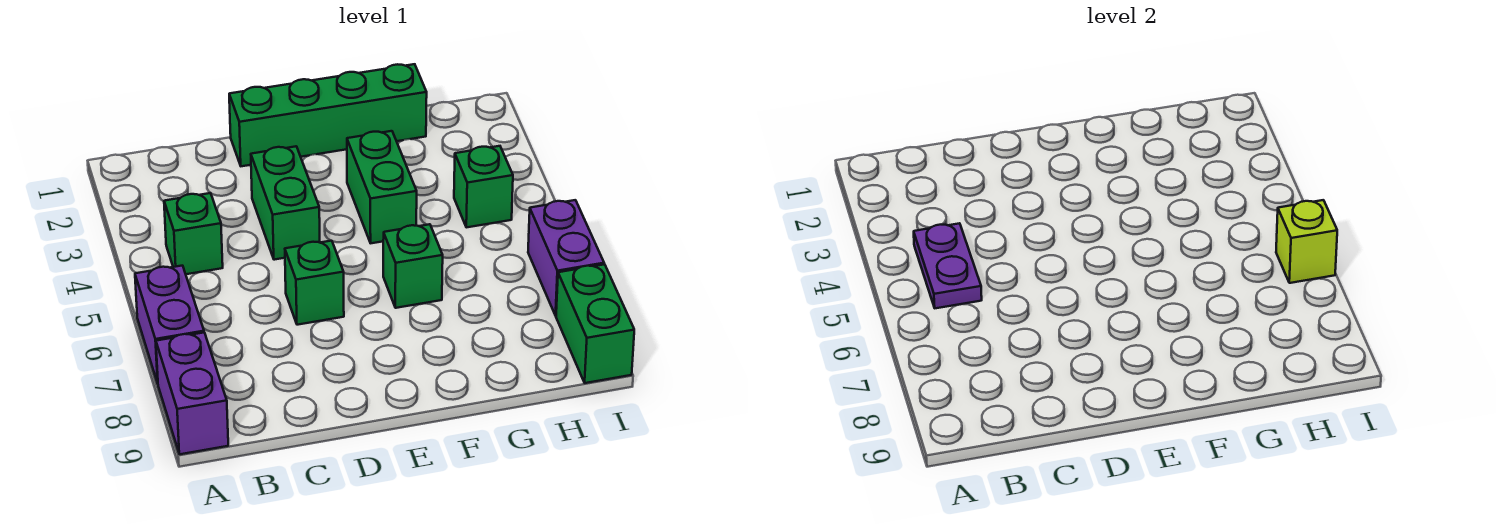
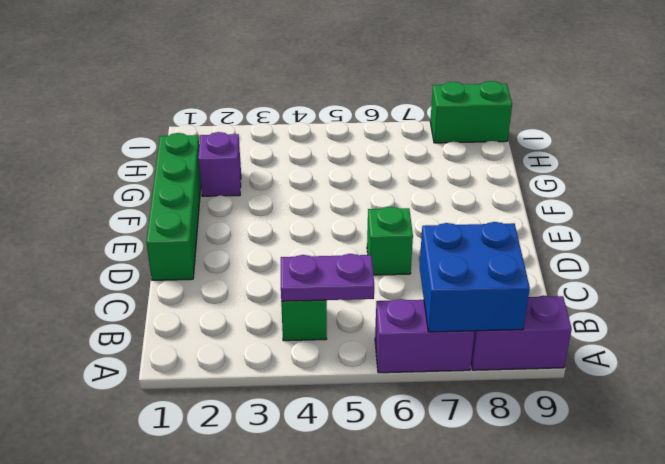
blue 2x2 brick [420,222,530,332] -> none
purple 1x1 brick [198,132,241,196] -> none
none -> green 1x2 brick [251,146,320,260]
none -> green 1x2 brick [347,131,417,243]
none -> green 1x1 brick [383,224,443,308]

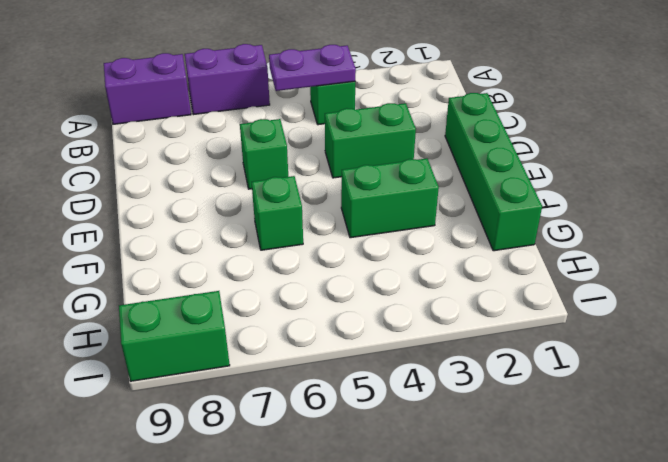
none -> green 1x1 brick [454,146,513,227]
none -> purple 1x2 brick [528,200,604,316]
none -> lime 1x1 brick [1276,200,1337,283]

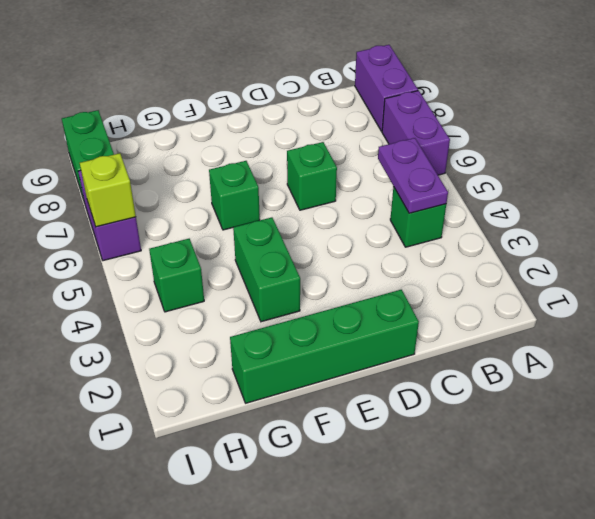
none -> green 1x2 brick [251,146,320,260]

